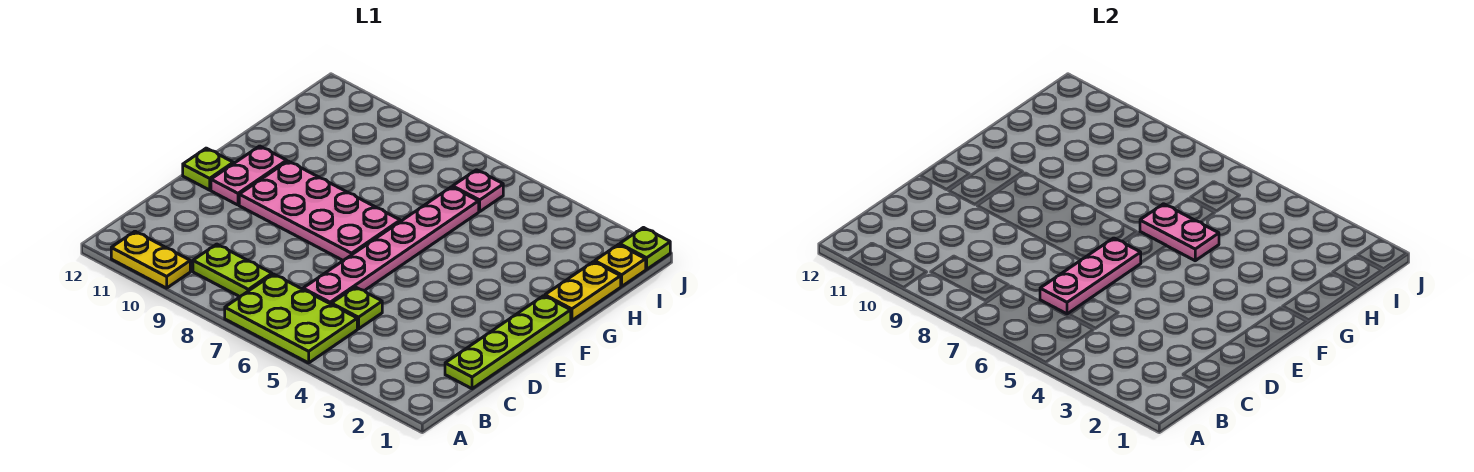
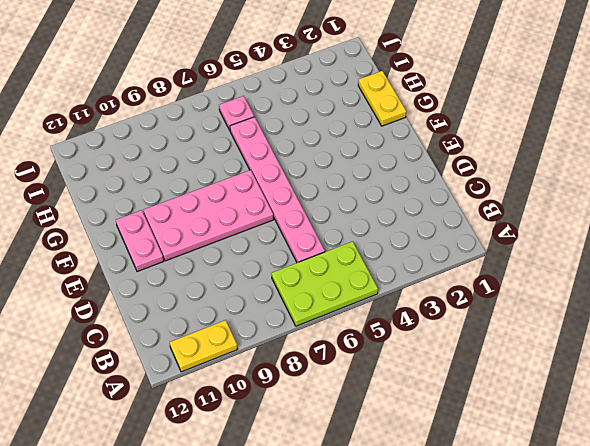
none -> lime 1x2 plate [193,244,272,297]
none -> lime 1x4 plate [445,296,571,389]
none -> lime 1x1 plate [332,287,382,329]

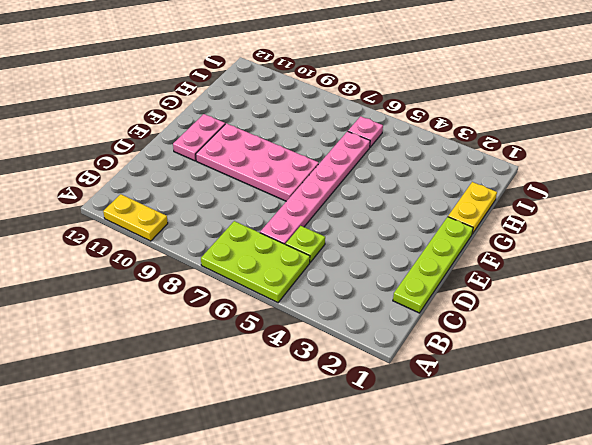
none -> lime 1x2 plate [193,244,272,297]
none -> lime 1x1 plate [183,148,233,190]
none -> yellow 1x1 plate [595,245,646,286]

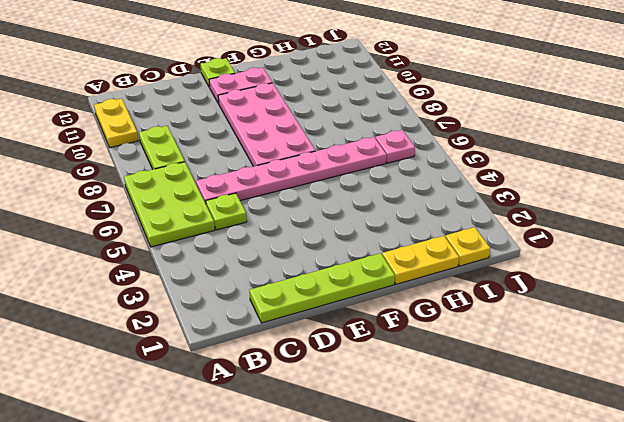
none -> lime 1x1 plate [620,228,670,269]
none -> pink 1x3 plate [1040,238,1141,314]
none -> pink 1x2 plate [1140,204,1219,261]

